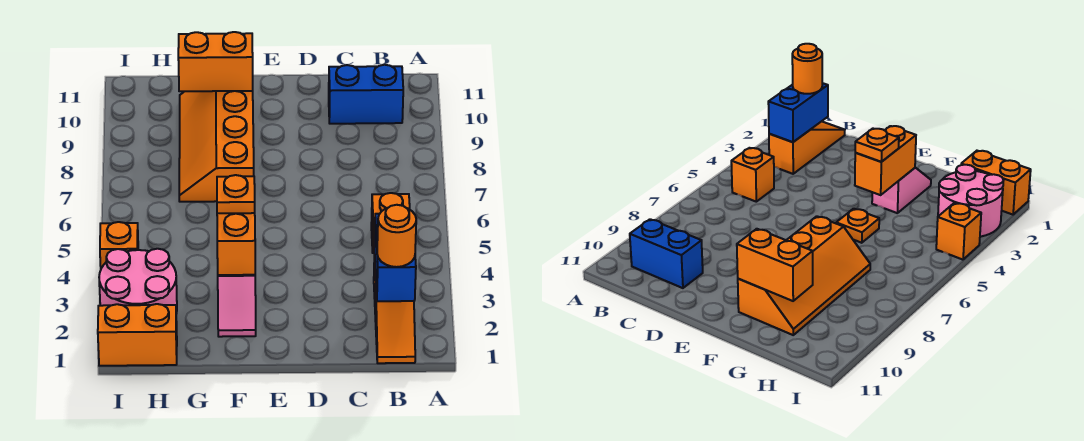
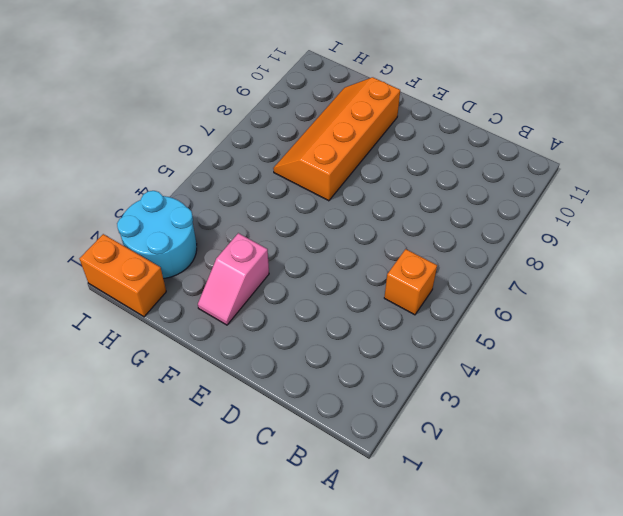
cyan 2x2 round brick [117,191,197,279] -> pink 2x2 round brick [99,249,177,314]
none -> orange 1x3 slope [374,249,415,363]
none -> blue 1x2 brick [329,65,403,124]
none -> orange 1x1 plate [836,209,879,243]

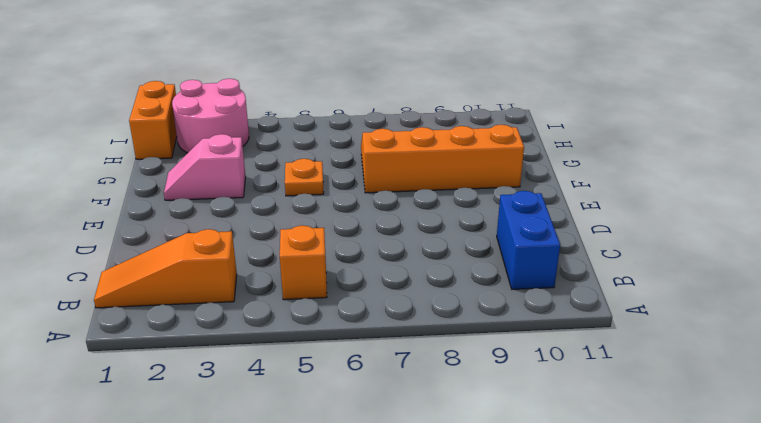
none -> orange 1x1 brick [100,222,138,268]
none -> blue 1x2 brick [375,214,416,301]
none -> orange 1x2 brick [217,213,255,275]

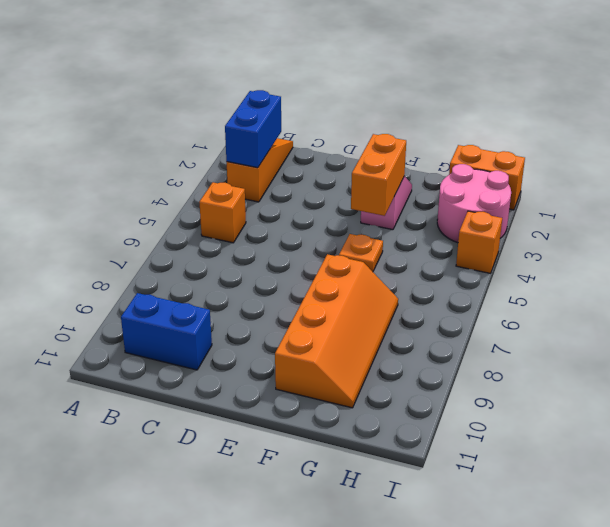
none -> orange 1x2 brick [178,32,253,91]
none -> orange 1x1 round brick [377,205,416,267]
none -> orange 1x1 plate [217,175,255,213]

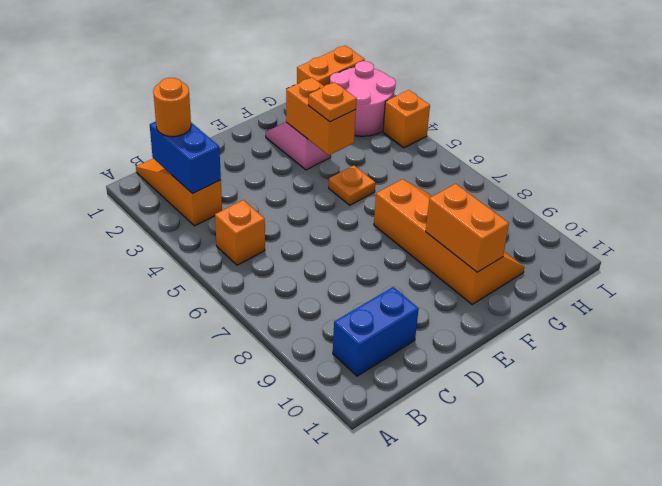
orange 1x2 brick [426,184,509,272] -> orange 1x2 brick turned to [178,32,253,91]

